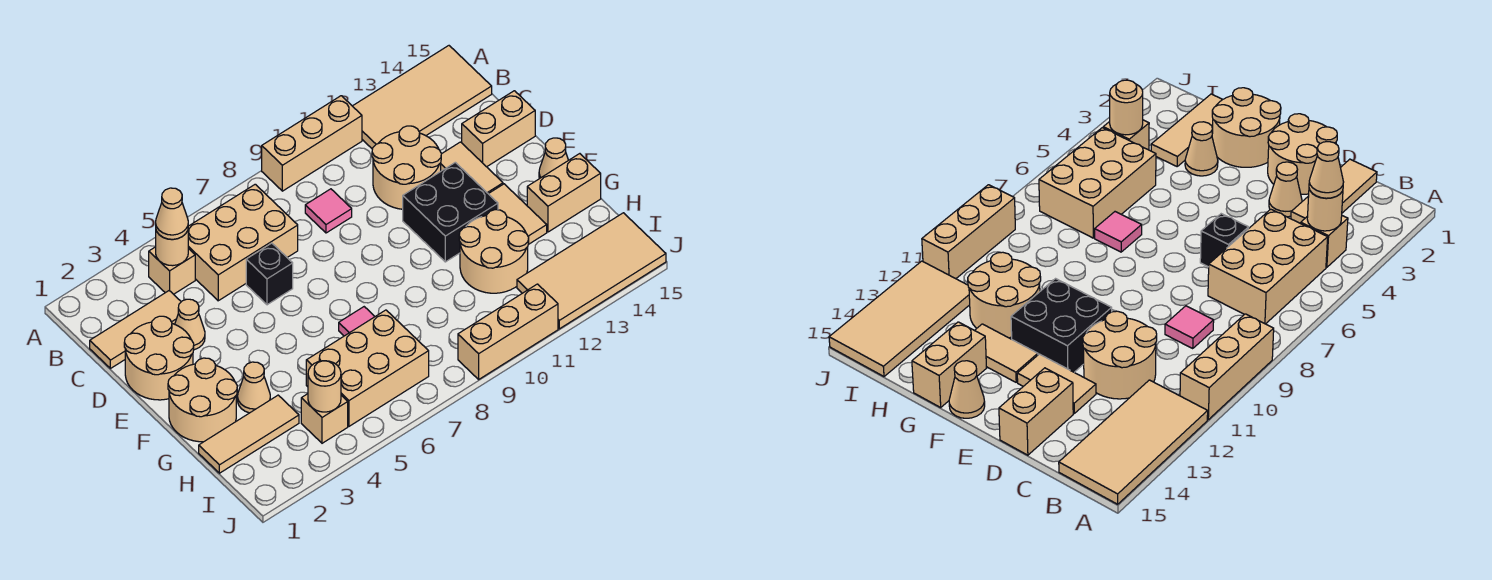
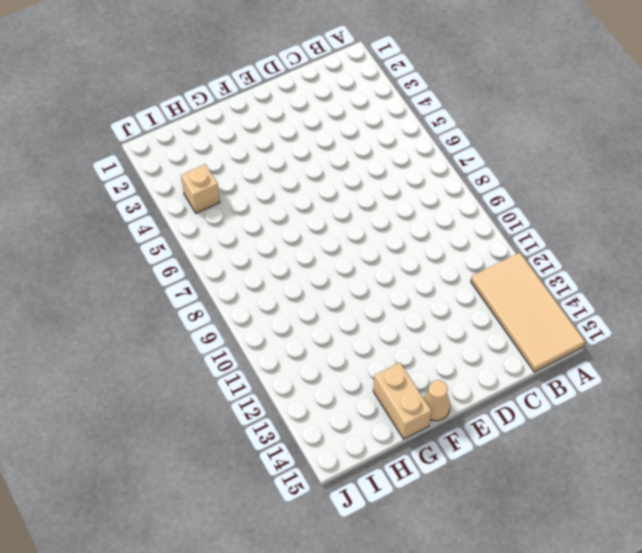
none -> tan 1x3 brick [262,96,362,191]
none -> tan 1x1 brick [149,247,195,294]
none -> tan 2x3 brick [188,184,298,301]

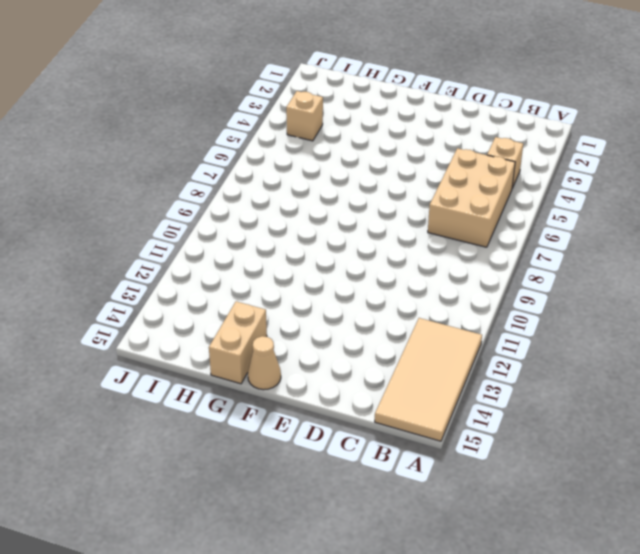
none -> tan 1x3 brick [262,96,362,191]
none -> tan 1x3 tile [90,291,181,368]
none -> pink 1x1 tile [305,189,352,233]

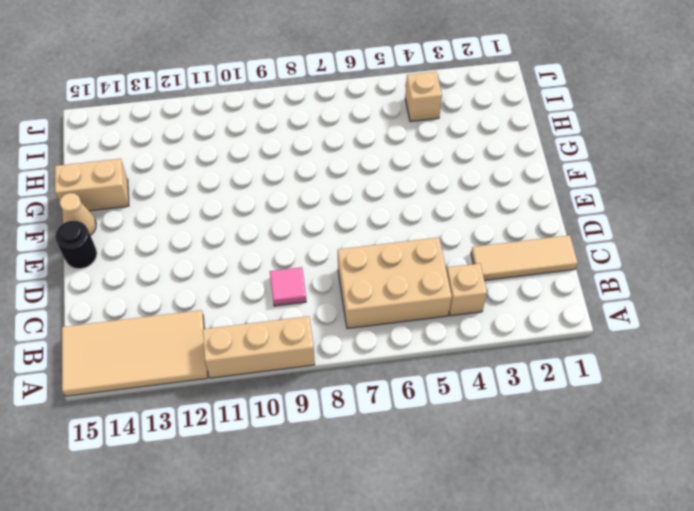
black 1x1 round brick [55,221,97,269] -> none
none -> tan 2x2 round brick [372,126,441,209]
none -> tan 2x2 round brick [124,316,194,400]
none -> tan 1x1 cone [175,299,205,350]

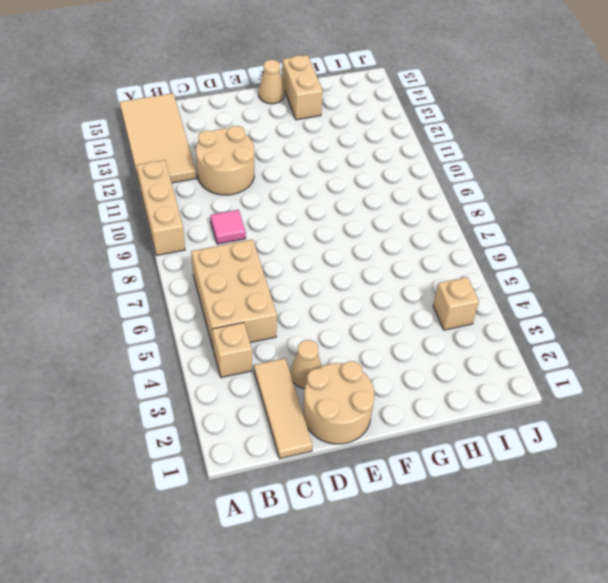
none -> black 1x1 brick [246,243,293,305]
none -> tan 1x2 tile [441,142,503,194]
none -> tan 1x2 brick [462,91,535,167]

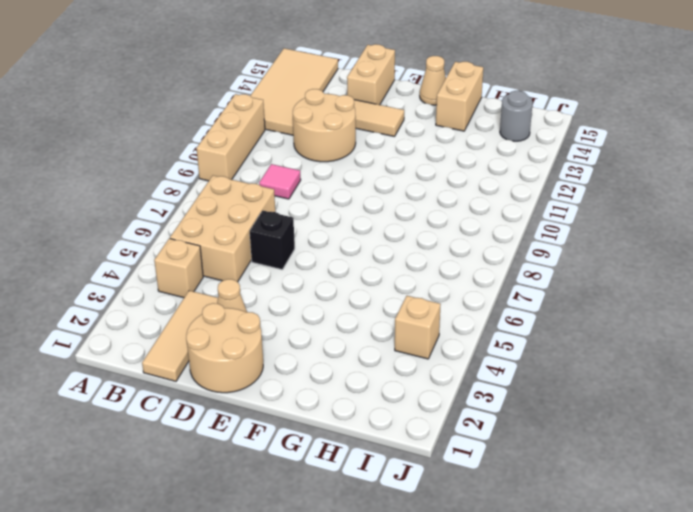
grey 1x1 round brick [500,91,533,141] -> tan 2x4 tile [517,213,666,329]
none -> black 2x2 brick [403,162,498,262]
none -> tan 2x2 round brick [168,358,237,442]
none -> tan 1x2 tile [489,184,547,245]

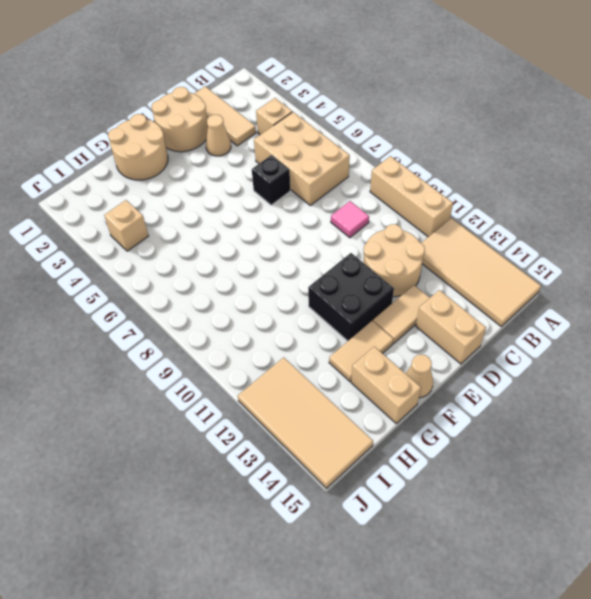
none -> tan 1x1 cone [238,362,270,413]
none -> pink 1x1 tile [339,307,375,336]
none -> tan 2x2 round brick [459,210,529,293]

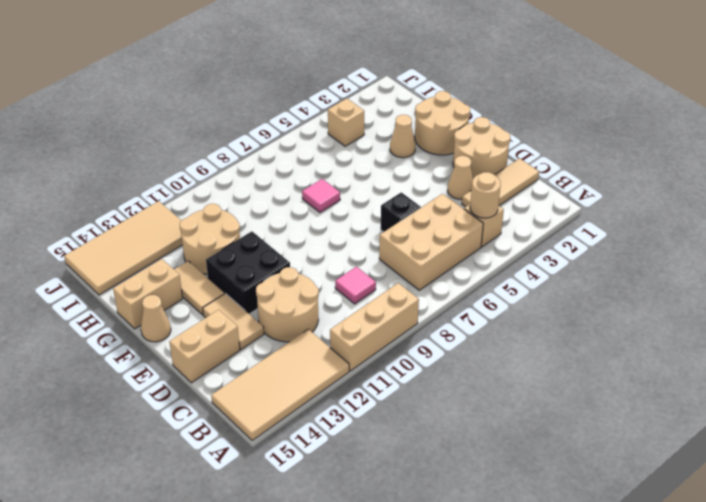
none -> tan 1x3 tile [199,395,299,473]
none -> tan 2x3 brick [306,310,429,426]
none -> tan 1x3 brick [458,284,558,379]

